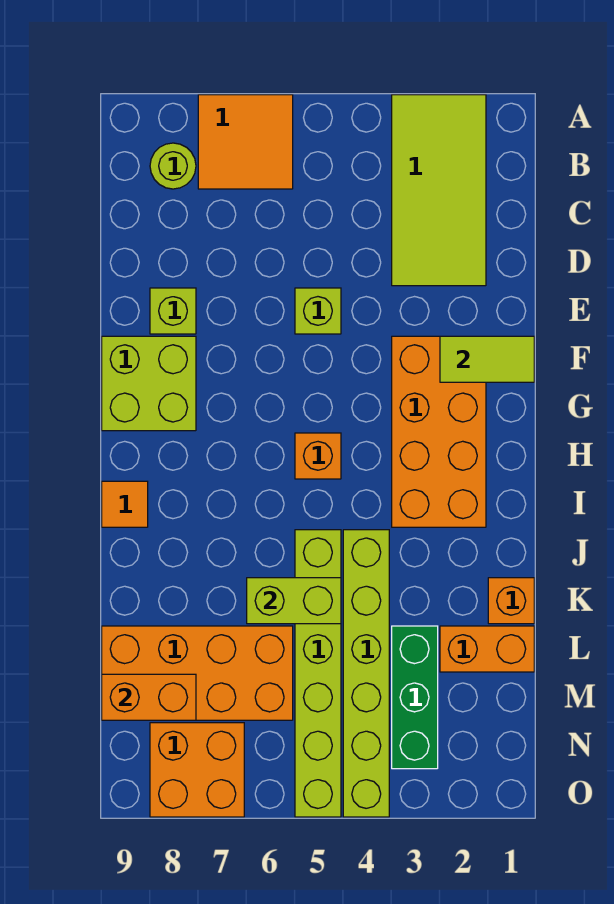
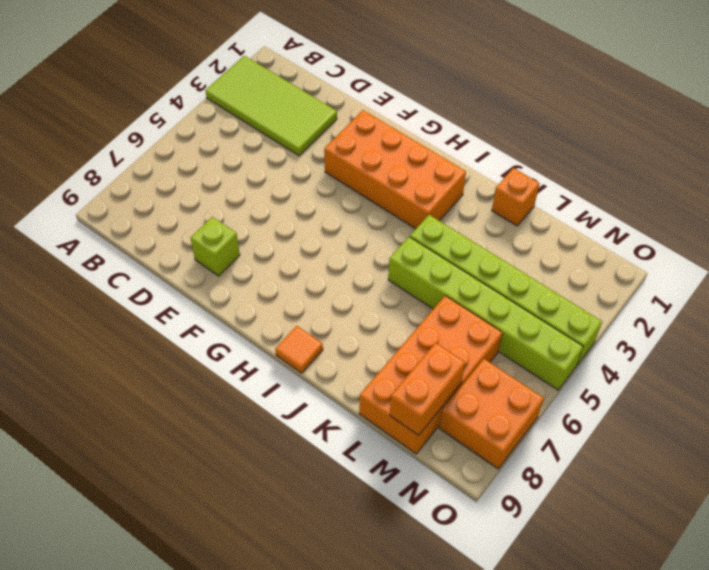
none -> orange 2x2 tile [198,95,293,189]
none -> lime 1x1 round brick [150,143,196,189]
none -> lime 1x1 brick [295,288,341,334]

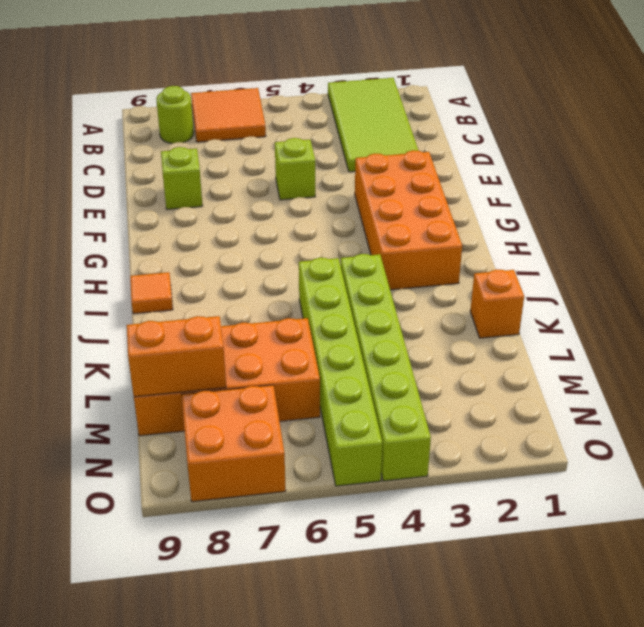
none -> lime 2x2 brick [102,336,196,431]
none -> orange 1x1 brick [295,433,341,479]
none -> orange 1x2 brick [440,626,534,672]

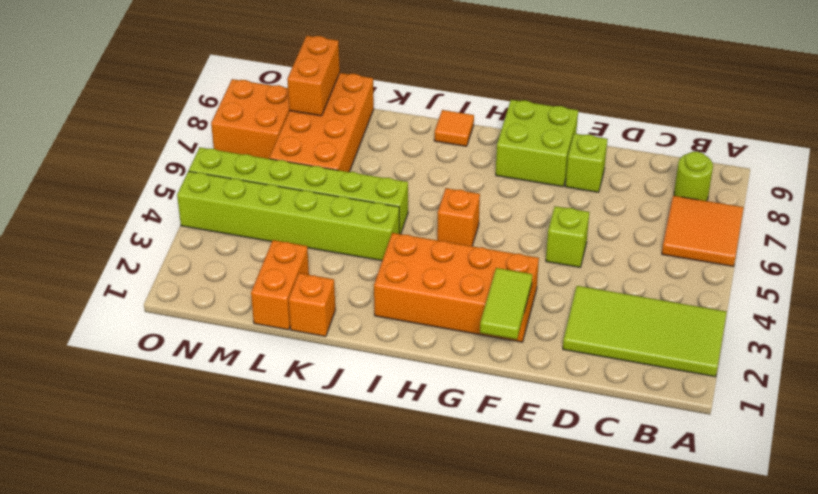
none -> green 1x3 brick [392,626,438,769]
none -> lime 1x2 brick [247,578,341,624]

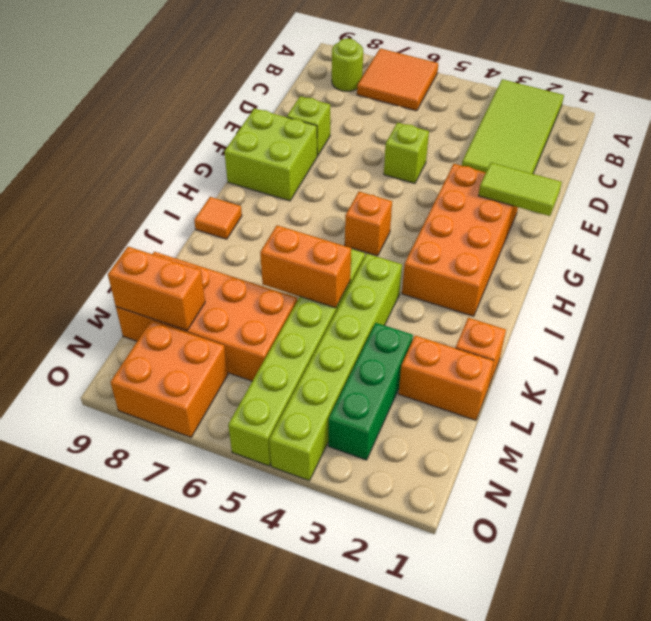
orange 1x2 brick [260,225,351,308] -> lime 1x2 brick [247,578,341,624]

